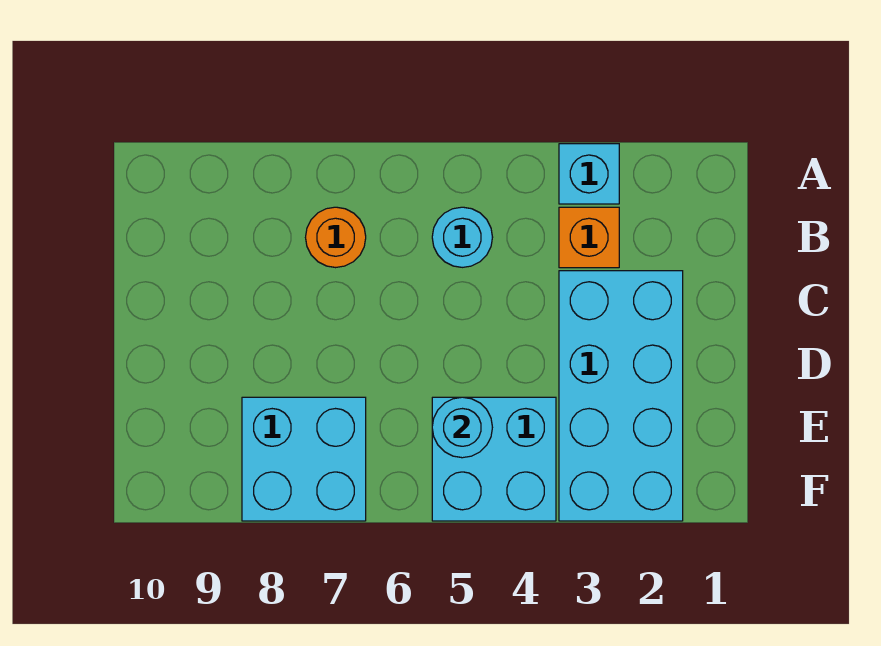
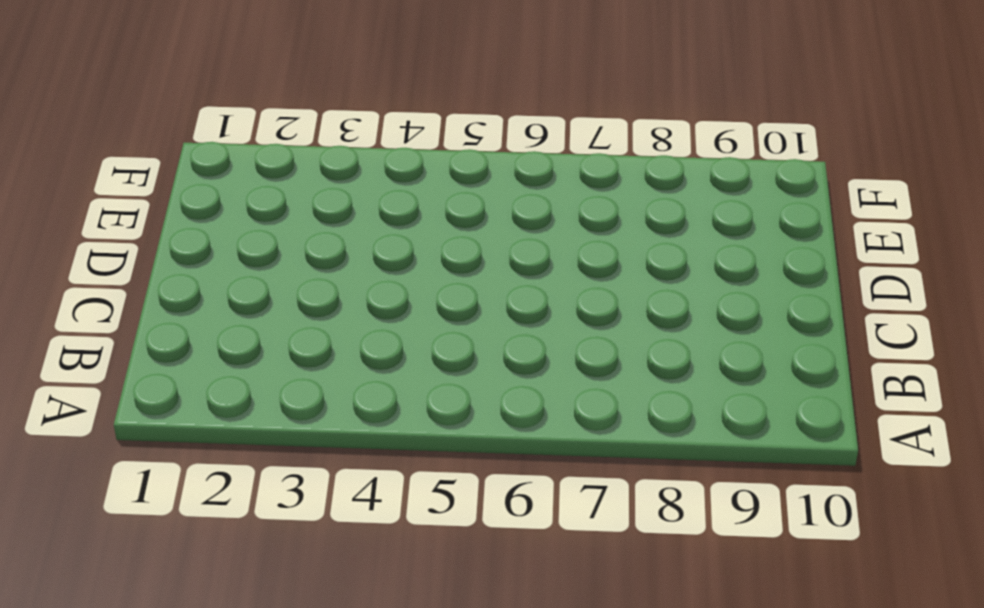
none -> cyan 1x1 brick [559,144,619,204]
none -> orange 1x1 brick [559,207,619,268]

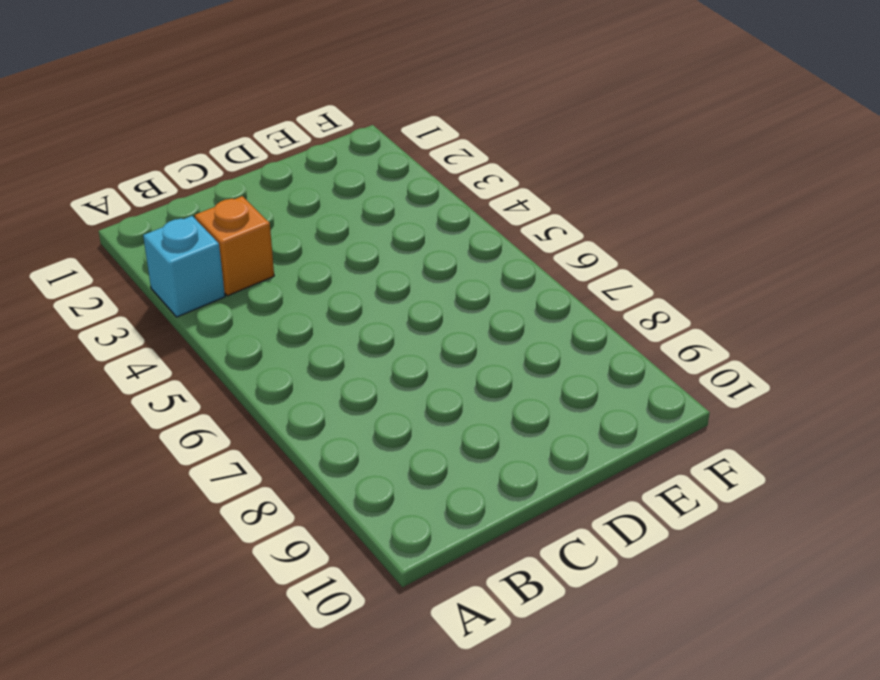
none -> cyan 1x1 round brick [432,207,493,267]
none -> orange 1x1 round brick [306,207,366,268]

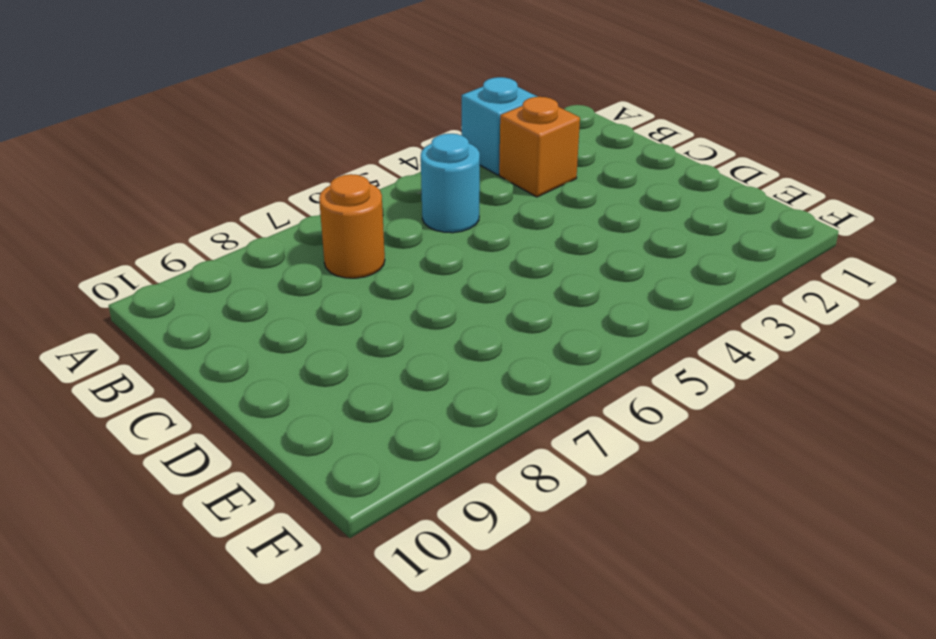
none -> cyan 2x4 brick [559,271,683,521]
none -> cyan 2x2 brick [432,397,556,521]

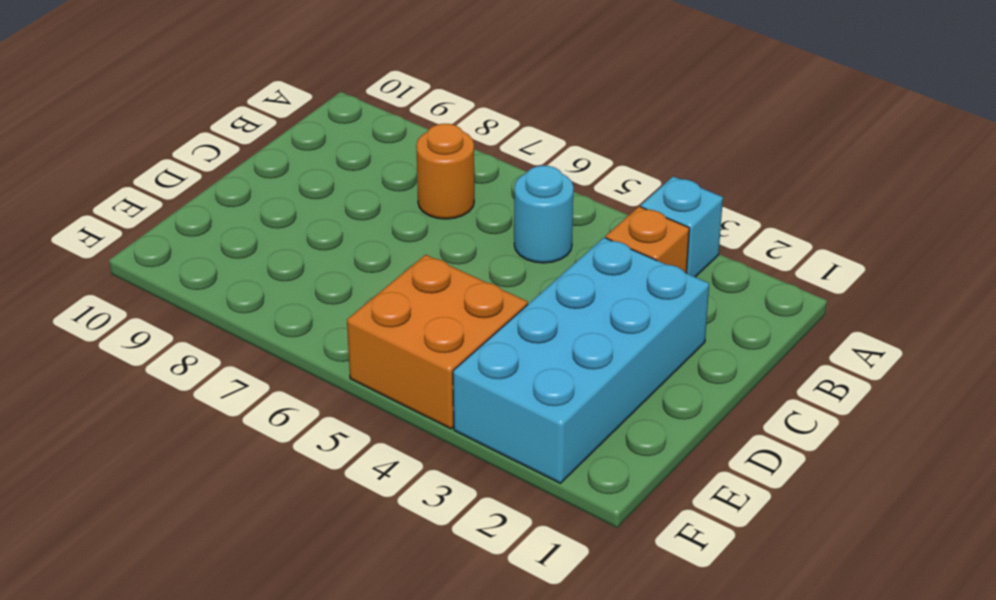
orange 2x2 brick [347,255,528,429] -> cyan 2x2 brick [432,397,556,521]
none -> cyan 2x2 brick [242,397,366,521]
none -> cyan 1x1 round brick [432,397,492,458]

